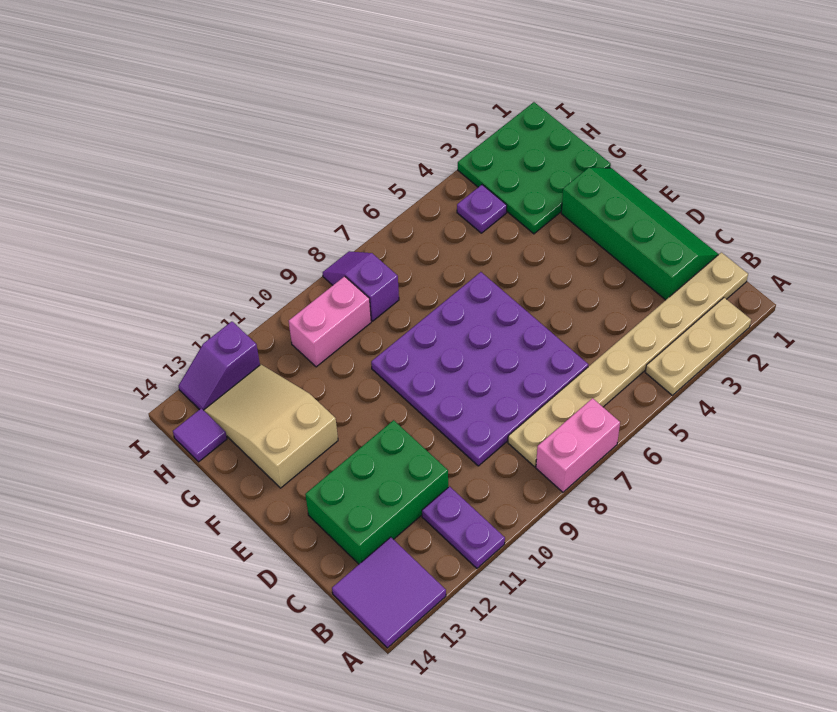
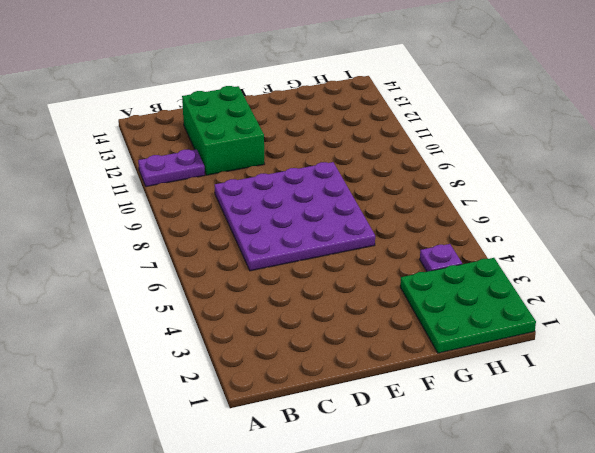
none -> tan 1x3 plate [645,298,751,395]
none -> pink 1x2 brick [536,398,620,492]
none -> purple 2x2 tile [332,537,446,648]

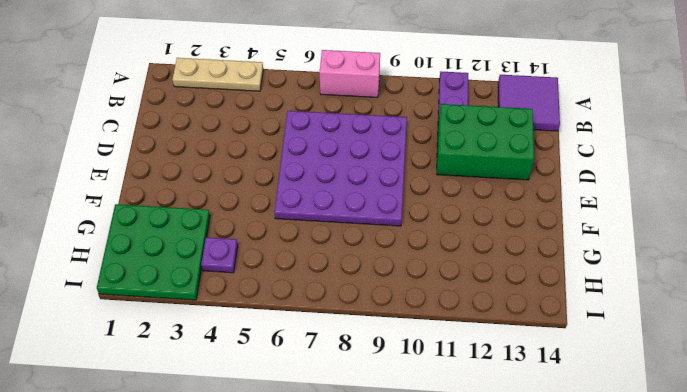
none -> tan 1x8 plate [508,252,748,467]
none -> green 2x4 slope [561,168,719,300]
none -> tan 2x3 slope [204,365,338,488]

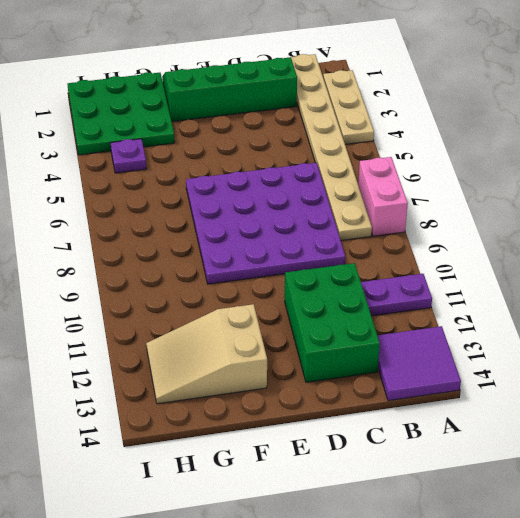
none -> purple 1x2 slope [323,251,399,321]
none -> pink 1x2 brick [289,276,371,367]
none -> purple 1x1 tile [173,408,227,462]

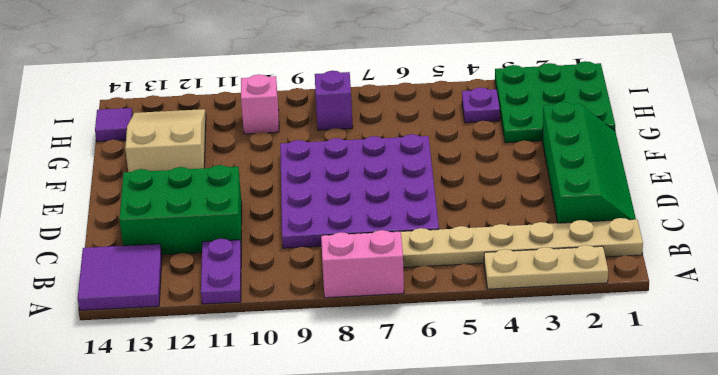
pink 1x1 brick [241,74,279,134] -> pink 1x2 brick [289,276,371,367]
none -> purple 1x2 slope [178,322,260,410]

